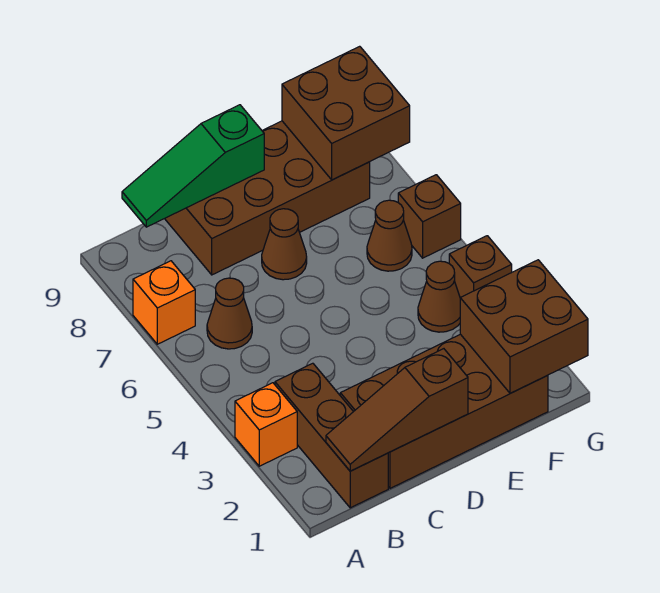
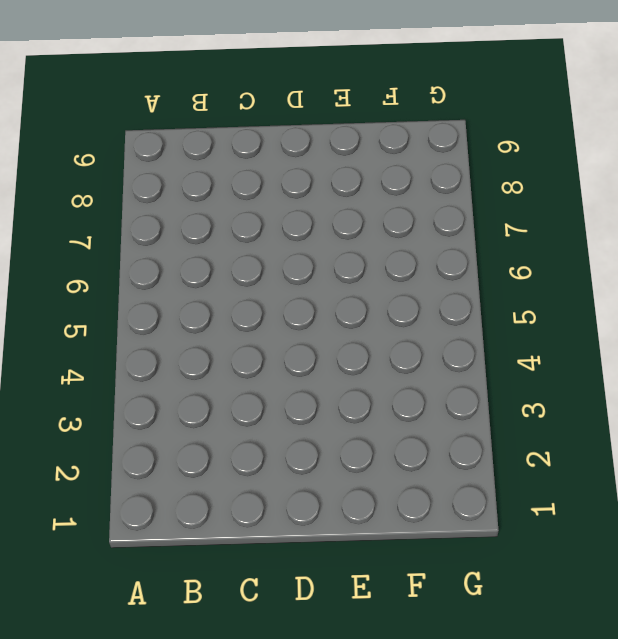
none -> orange 1x1 brick [235,383,297,466]
none -> orange 1x1 brick [133,261,195,344]
none -> brown 1x3 brick [275,363,388,508]

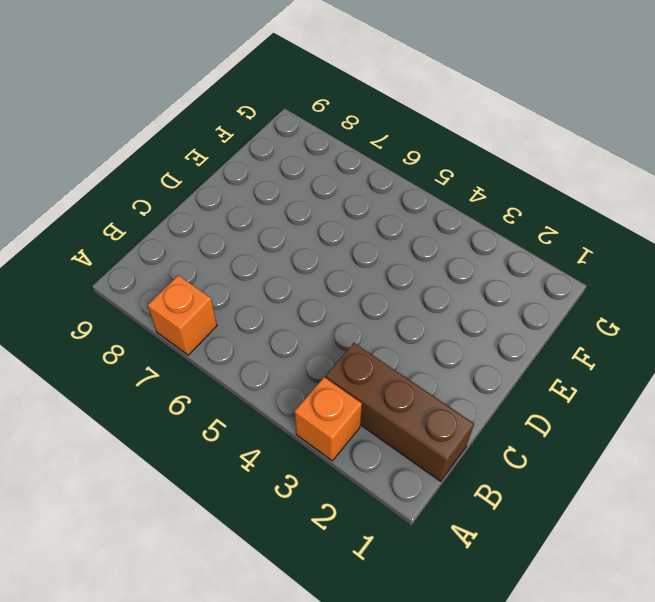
none -> brown 1x1 cone [207,278,252,349]
none -> brown 2x4 brick [340,334,548,488]
none -> brown 2x4 brick [165,121,370,275]

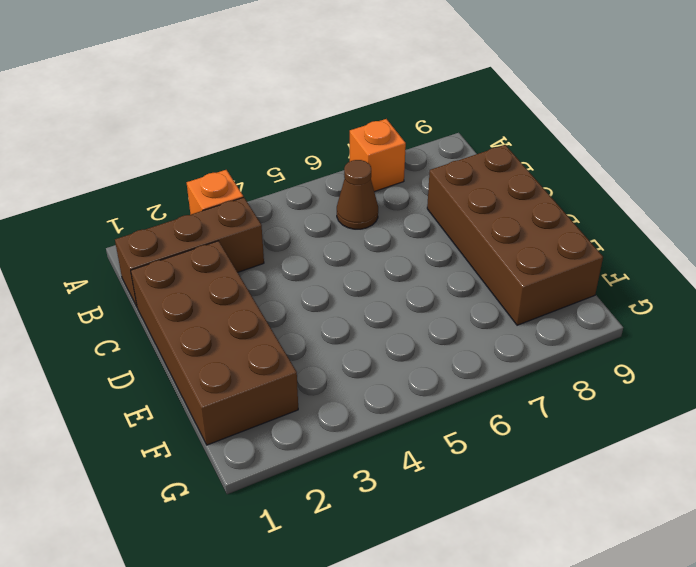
none -> brown 1x1 cone [262,209,307,280]
none -> brown 1x1 cone [418,261,460,332]
none -> brown 1x1 cone [367,200,412,271]

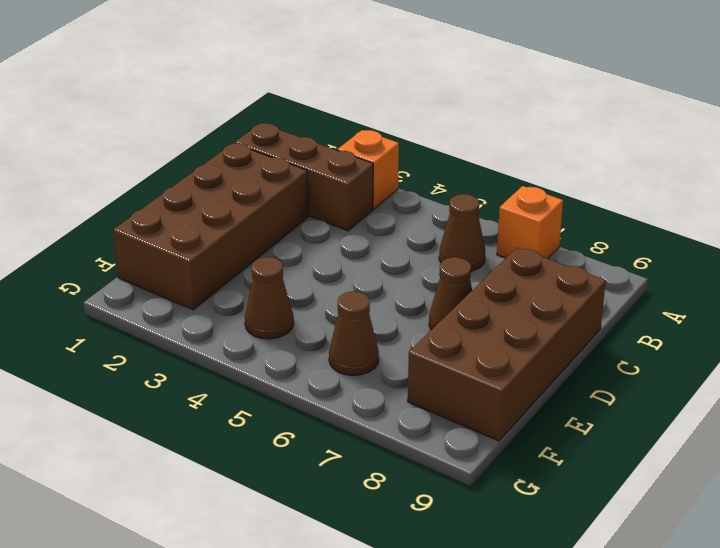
none -> brown 1x1 brick [449,236,512,298]
none -> brown 1x1 brick [398,175,461,258]
none -> brown 1x3 slope [326,349,468,471]

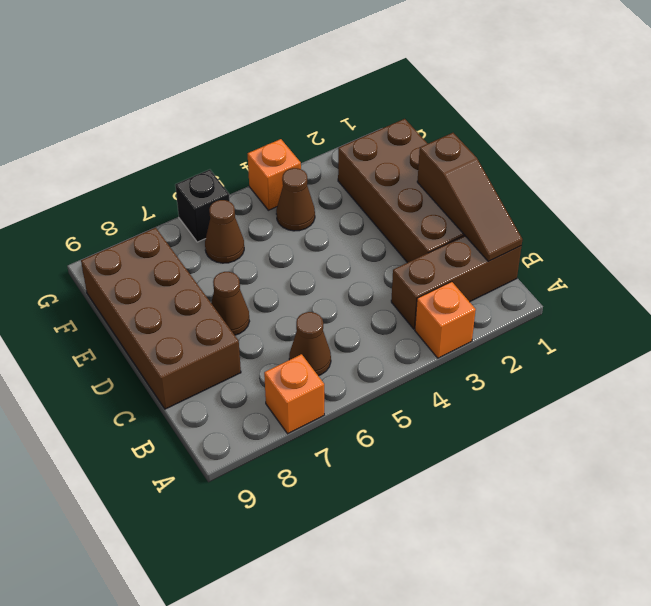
orange 1x1 brick [248,139,301,210] -> brown 1x1 brick [449,236,512,298]
black 1x1 brick [175,170,230,242] -> brown 1x1 brick [398,175,461,258]
none -> green 1x3 slope [122,105,264,227]
none -> brown 2x2 brick [460,260,588,393]
none -> brown 2x2 brick [282,46,410,180]

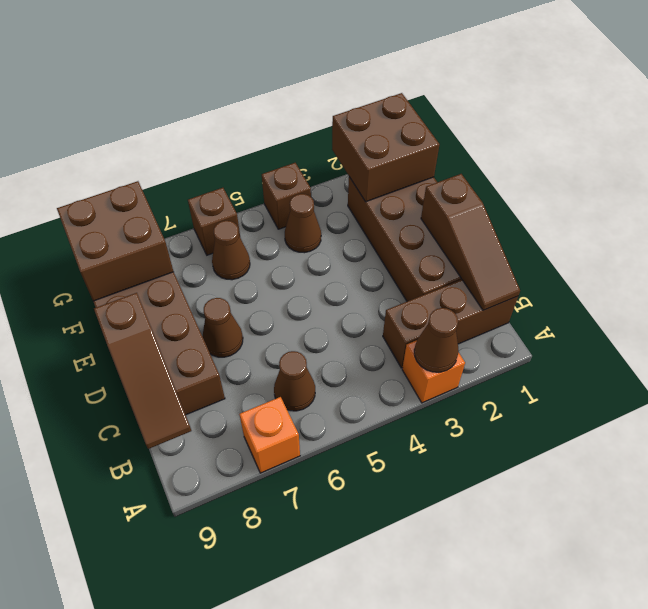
brown 1x1 cone [414,308,459,372] -> none
brown 1x3 slope [94,293,191,449] -> green 1x3 slope [122,105,264,227]

